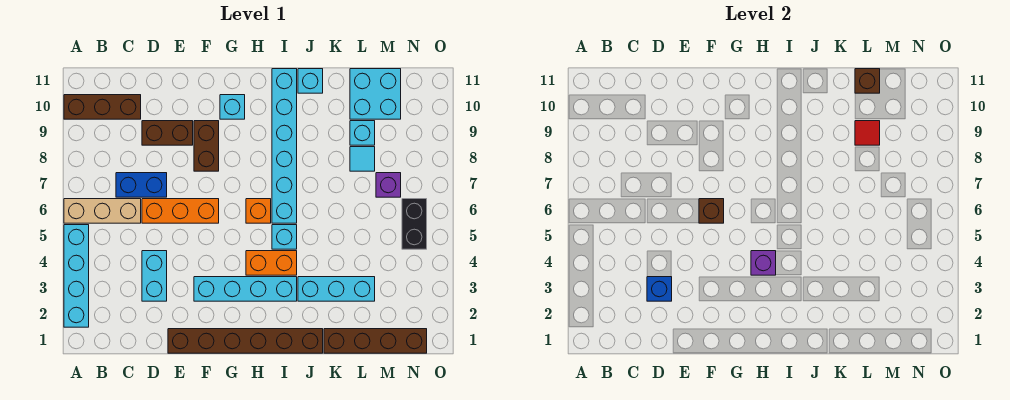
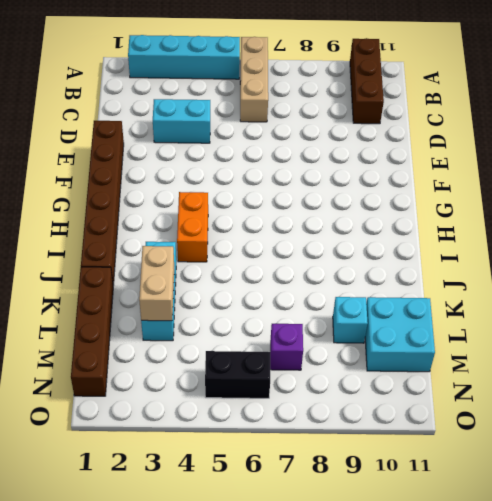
tan 1x2 brick [139,246,174,321] -> none
none -> blue 1x2 brick [116,173,167,197]
none -> orange 1x3 brick [142,199,219,223]
none -> brown 1x2 brick [142,121,193,145]

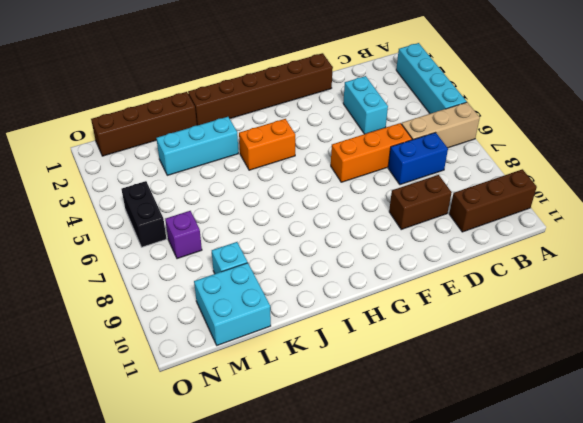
none -> cyan 1x4 brick [194,277,297,301]
none -> brown 1x2 brick [194,121,219,171]
none -> cyan 1x1 brick [220,95,245,119]

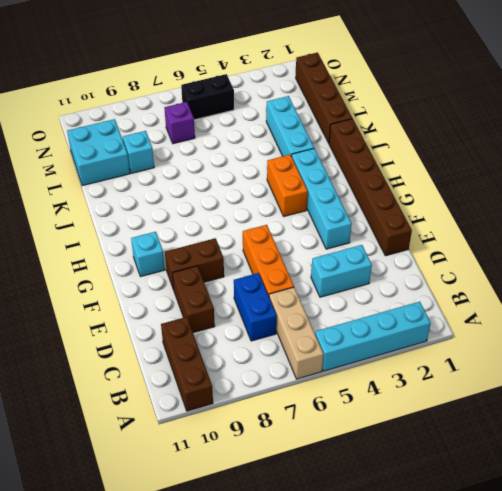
none -> orange 1x1 brick [246,199,271,223]
none -> cyan 1x1 brick [272,225,297,249]
none -> cyan 1x6 brick [272,69,297,223]

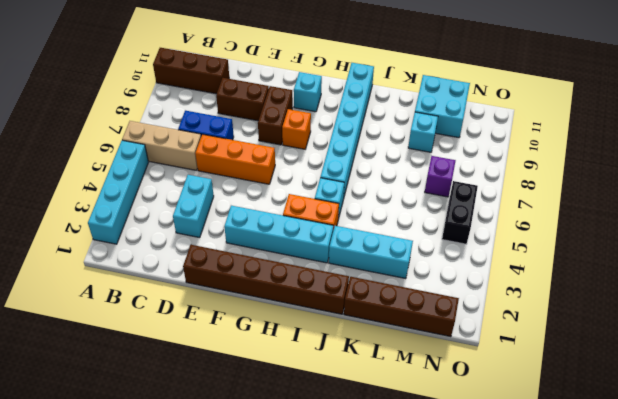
orange 1x1 brick [282,109,311,149] -> orange 1x1 brick moved to [246,199,271,223]
none -> cyan 1x1 brick [298,69,323,93]
none -> cyan 1x1 tile [350,147,375,171]
none -> blue 1x1 brick [647,277,672,301]

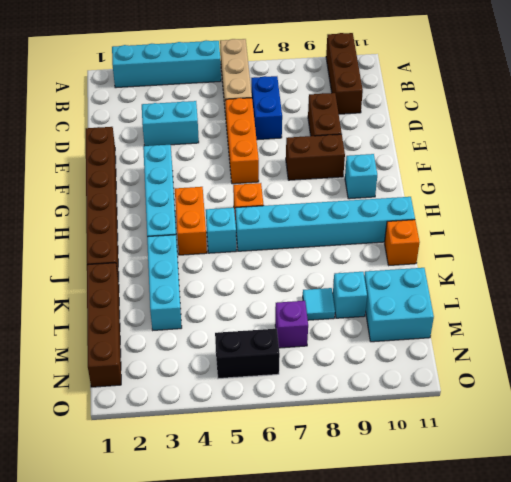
orange 1x1 brick [385,220,420,265] -> cyan 1x1 brick [298,69,323,93]
none -> blue 1x1 brick [647,277,672,301]
none -> brown 1x1 brick [699,199,724,223]
none -> purple 1x1 brick [751,251,776,275]

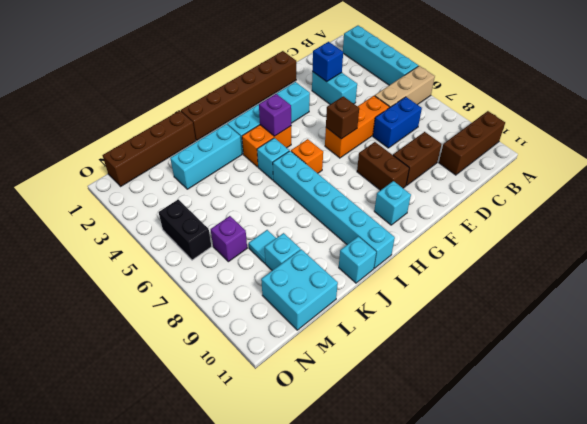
none -> red 1x1 tile [855,121,880,145]
none -> brown 1x1 brick [855,69,880,93]

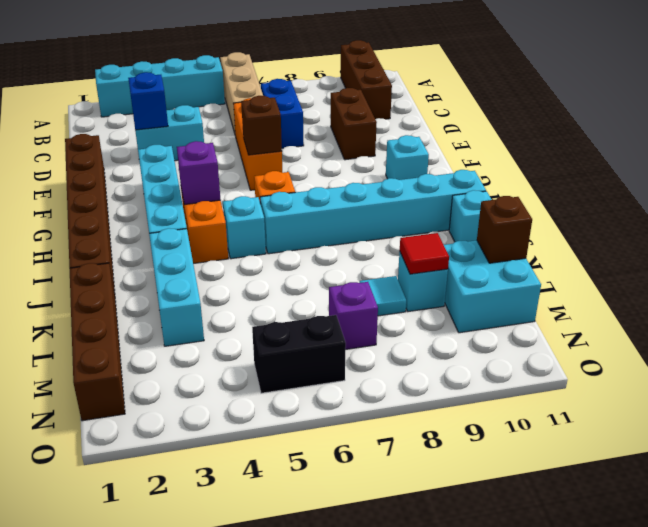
none -> brown 1x2 brick [194,121,219,171]

